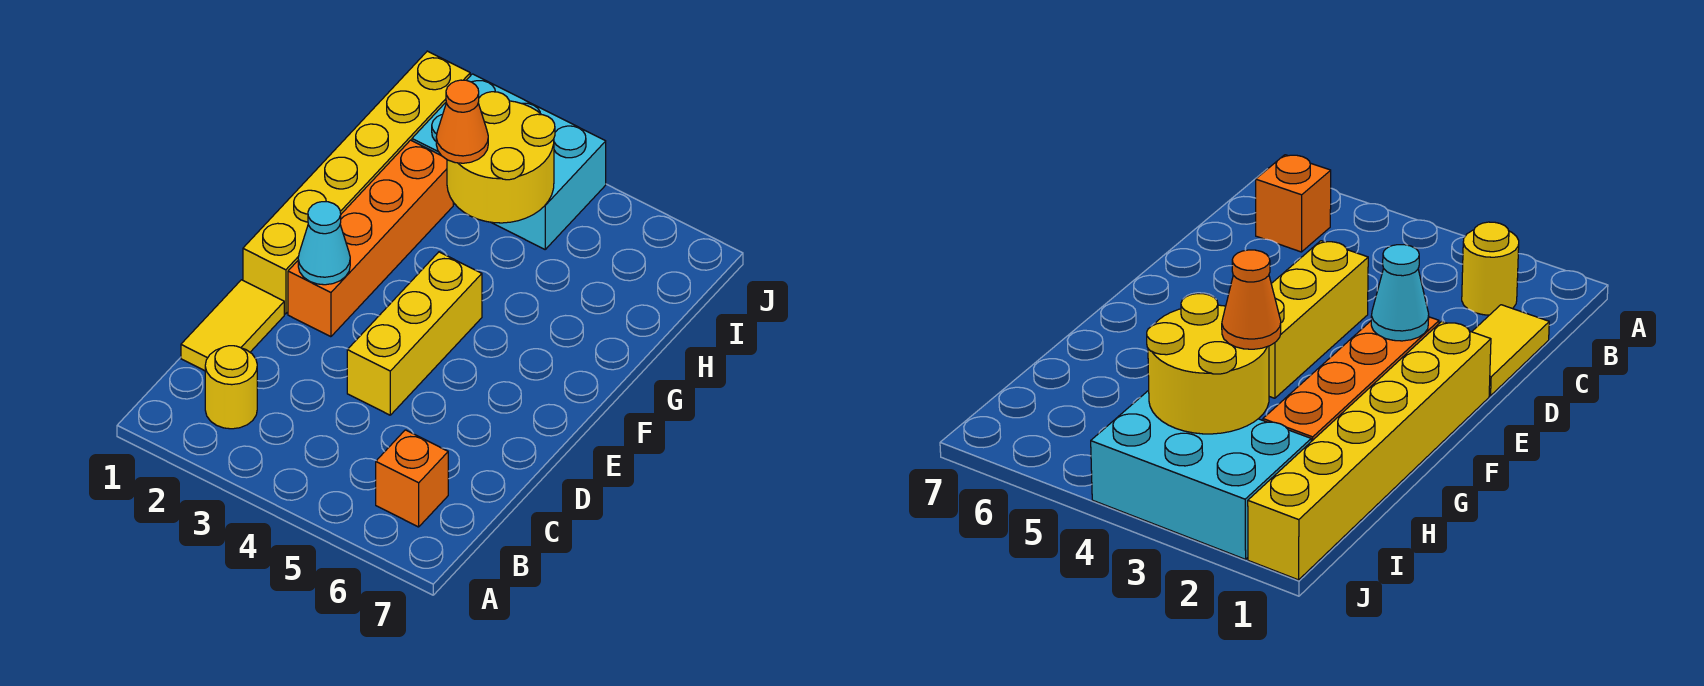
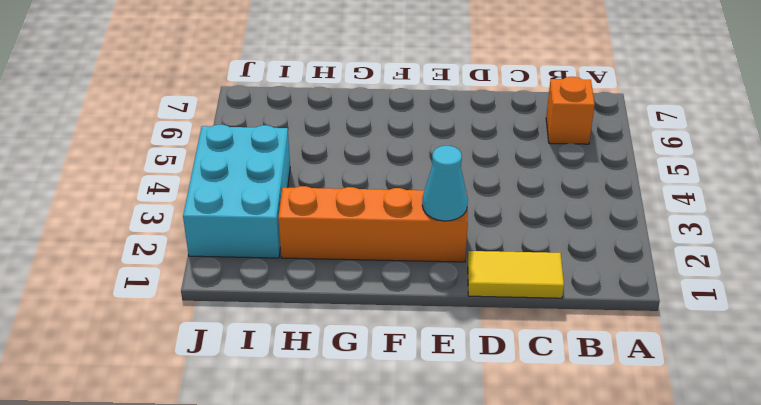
none -> yellow 1x1 round brick [205,346,257,429]
none -> yellow 1x3 brick [347,252,482,415]

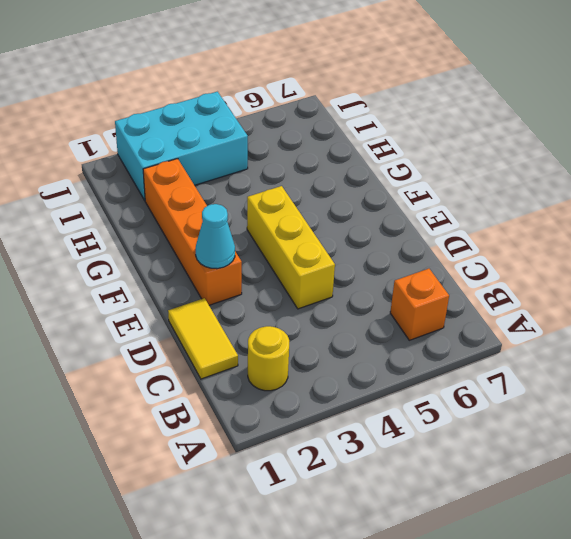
none -> yellow 1x6 brick [243,51,470,314]
none -> yellow 2x2 round brick [447,92,555,223]

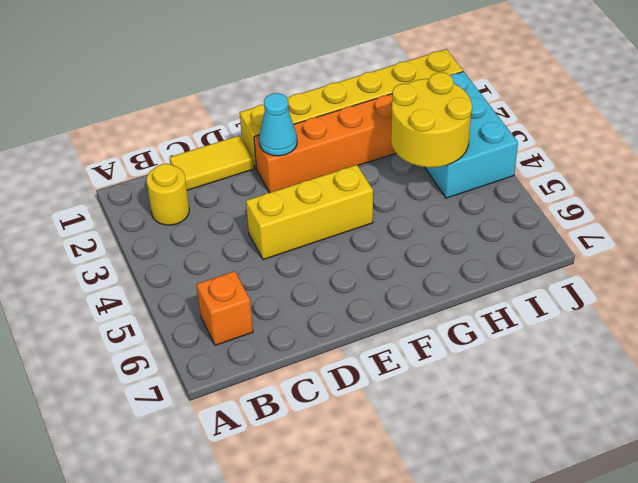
none -> orange 1x1 cone [436,80,488,163]

